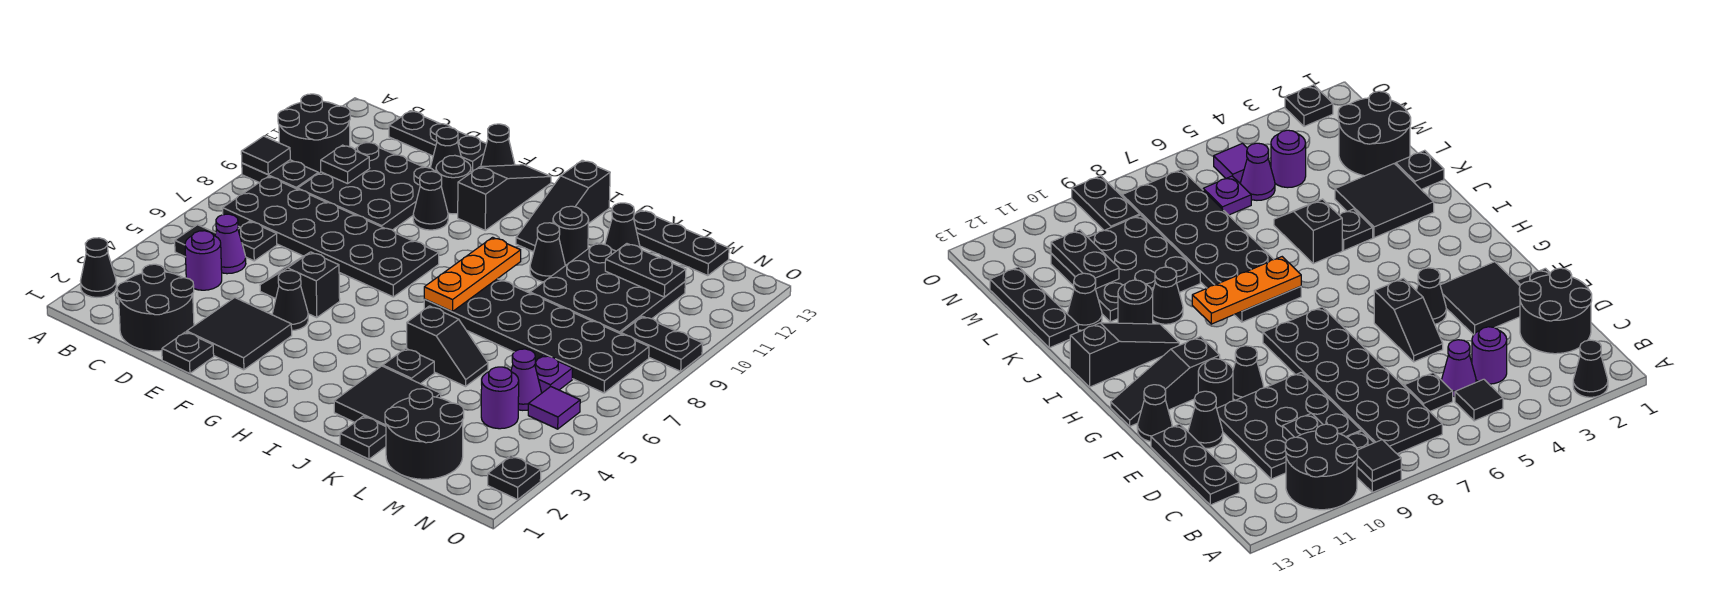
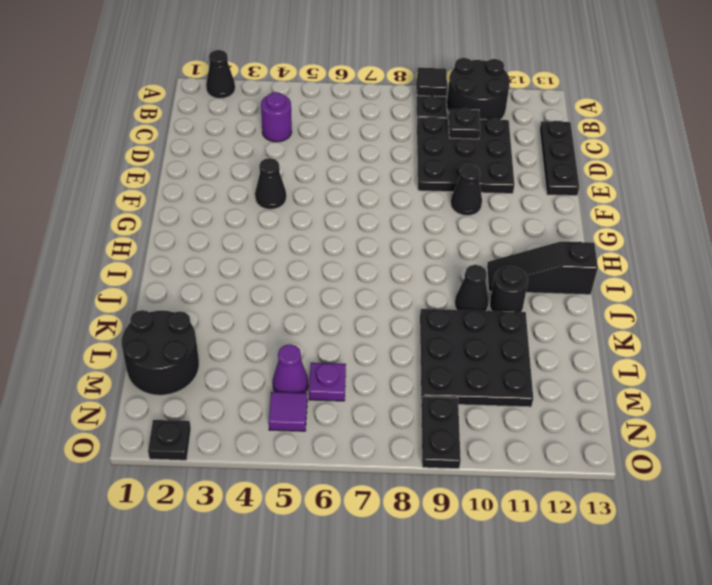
none -> black 1x1 tile [175,225,216,257]
none -> black 2x6 plate [223,176,439,297]
none -> black 2x2 round brick [117,264,194,351]
none -> purple 1x1 cone [215,214,246,274]

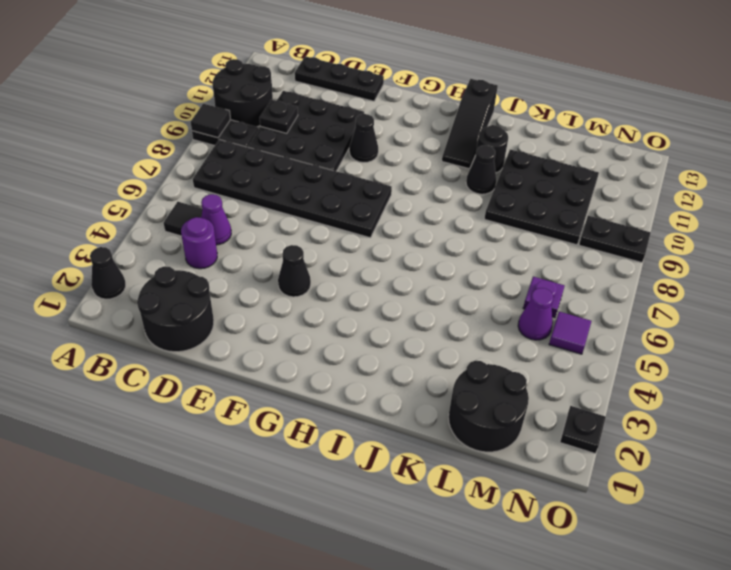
none -> black 1x1 plate [238,221,277,261]
none -> black 1x1 plate [162,332,214,373]
none -> black 2x2 tile [187,298,292,370]
none -> black 1x2 slope [260,252,340,318]

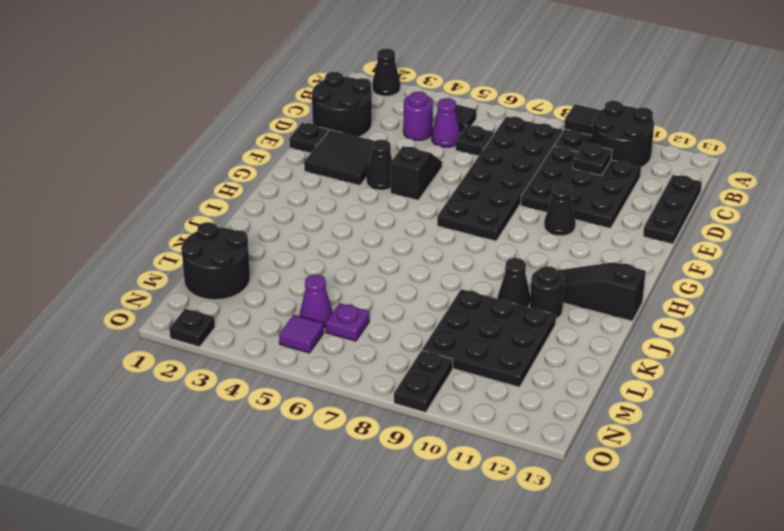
none -> black 1x1 cone [430,127,461,172]
none -> black 1x1 round brick [436,155,471,214]
none -> black 1x1 cone [481,124,515,167]
none -> black 1x3 slope [458,165,551,230]

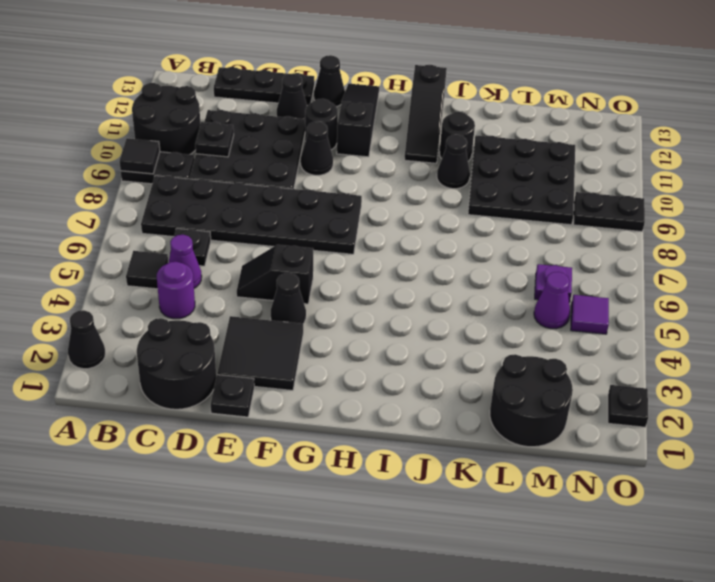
none -> black 2x6 plate [424,279,649,393]
none -> black 2x2 tile [334,366,441,426]
none -> black 1x1 plate [383,348,434,384]
none -> black 1x2 slope [407,306,488,386]

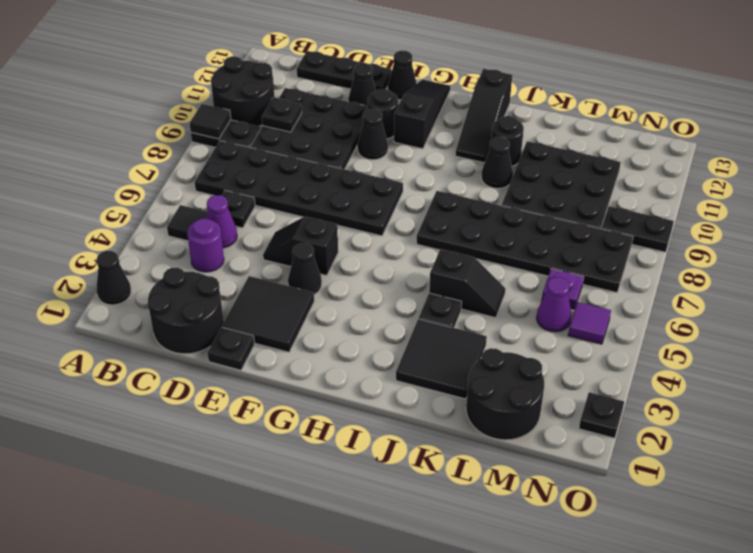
none -> black 1x1 plate [340,416,386,459]
none -> black 1x1 cone [605,203,640,251]
none -> black 1x3 plate [634,210,729,276]
none -> purple 1x1 round brick [481,367,519,429]

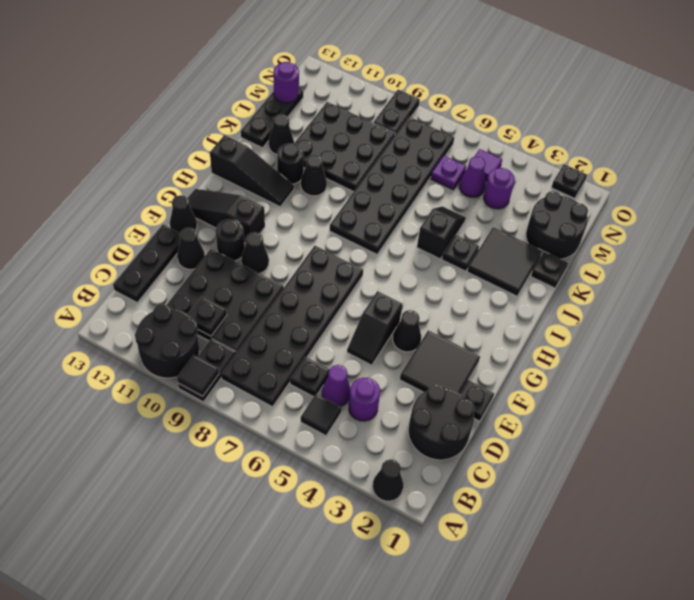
purple 1x1 round brick [274,62,299,103] -> none
none -> orange 1x3 plate [424,237,521,312]
none -> black 1x2 plate [605,244,686,297]

